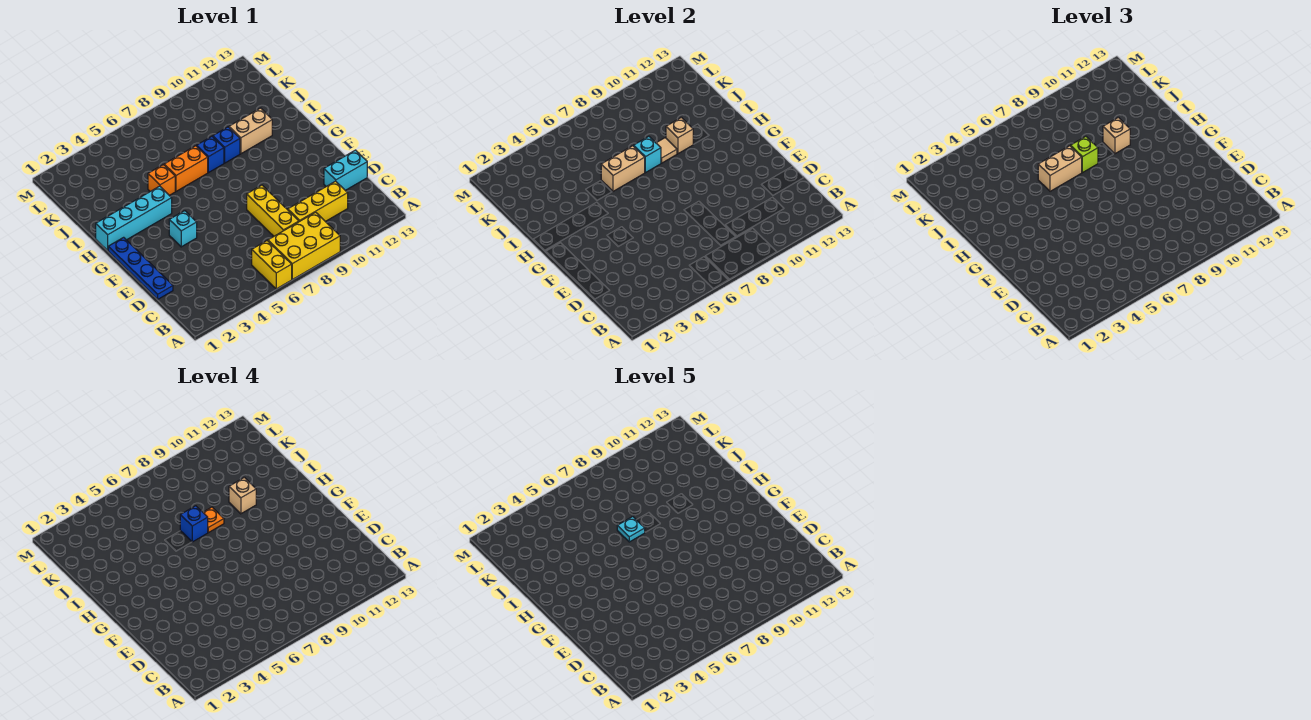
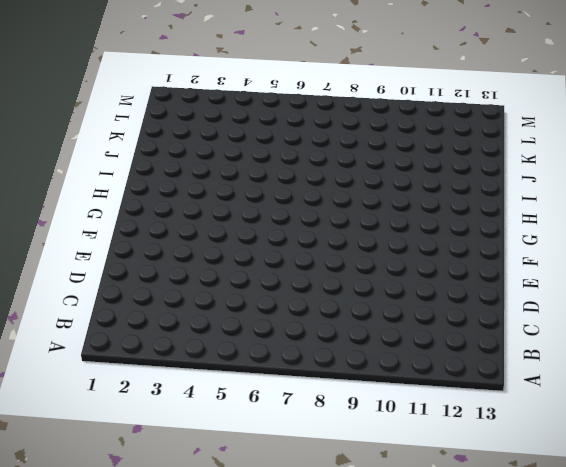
none -> yellow 1x2 brick [252,241,292,289]
none -> yellow 2x3 brick [268,212,340,279]
none -> yellow 1x3 brick [247,185,299,236]

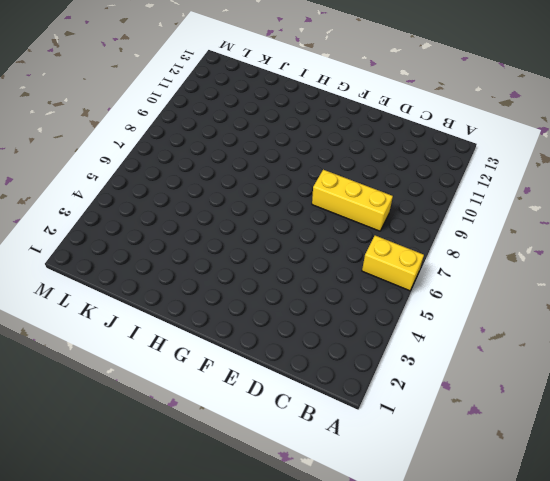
none -> yellow 2x3 brick [268,212,340,279]
none -> yellow 1x3 brick [288,181,348,222]
none -> blue 1x4 plate [108,237,173,299]

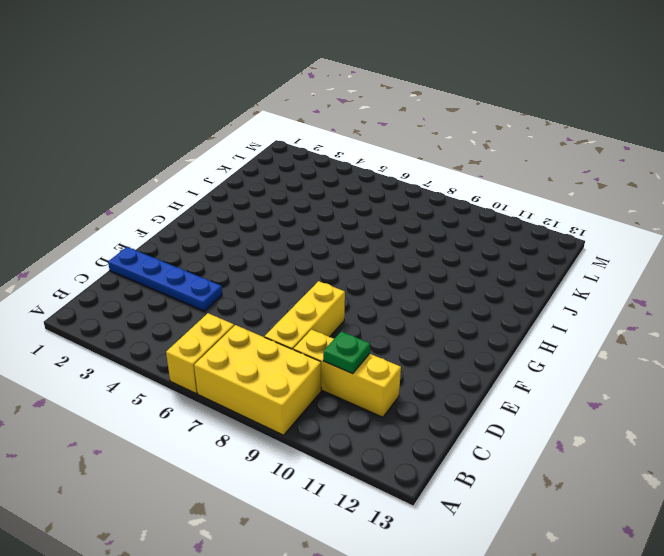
green 1x1 plate [323,331,370,374] -> none
blue 1x4 plate [108,247,222,311] -> blue 1x4 plate turned to [108,237,173,299]
none -> cyan 1x2 brick [324,150,367,190]
none -> cyan 1x1 brick [169,211,197,247]
none -> cyan 1x4 brick [96,186,172,250]

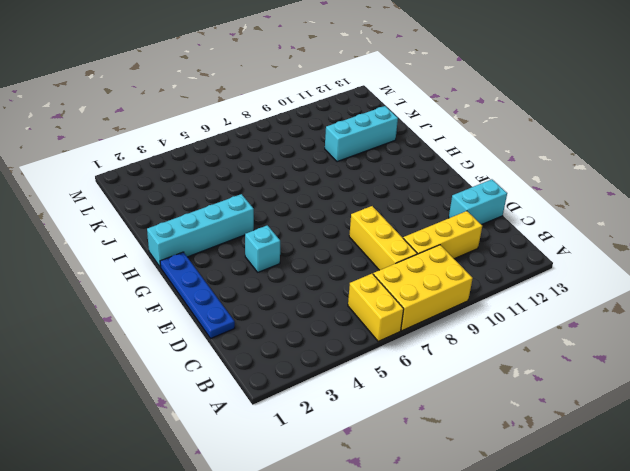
cyan 1x3 brick [325,106,398,162] -> none
none -> orange 1x1 brick [148,165,175,195]
none -> orange 1x2 brick [164,146,208,191]
none -> blue 1x1 brick [197,136,224,173]

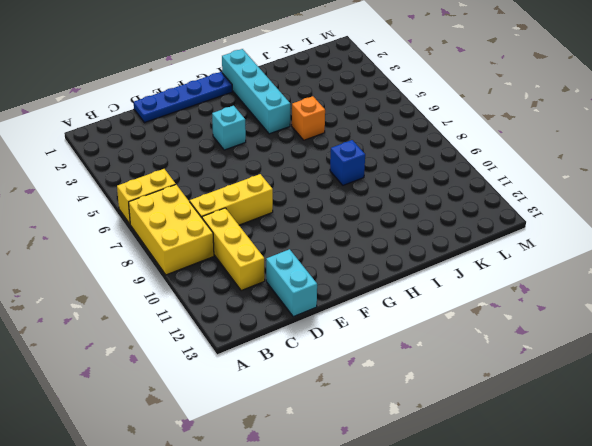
none -> orange 1x2 brick [164,146,208,191]
none -> blue 1x1 brick [213,127,240,163]
none -> tan 1x2 brick [229,108,272,154]

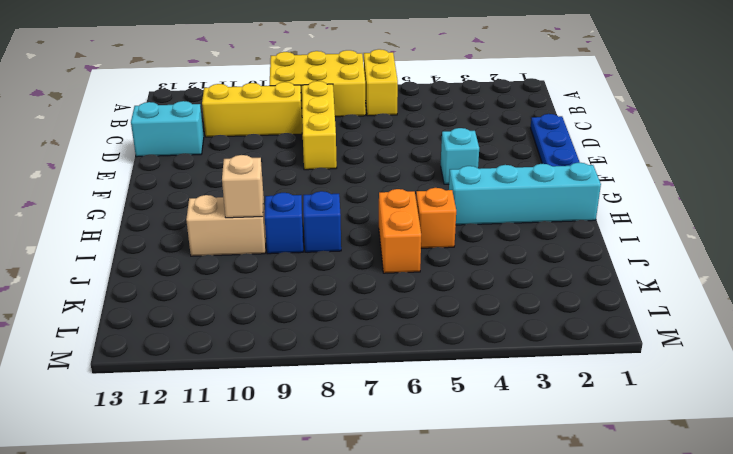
orange 1x2 brick [379,189,421,273] -> orange 1x2 brick turned to [164,146,208,191]
none -> tan 1x2 brick [601,146,645,191]
none -> cyan 1x1 brick [634,136,661,173]
none -> tan 1x1 tile [657,138,677,163]

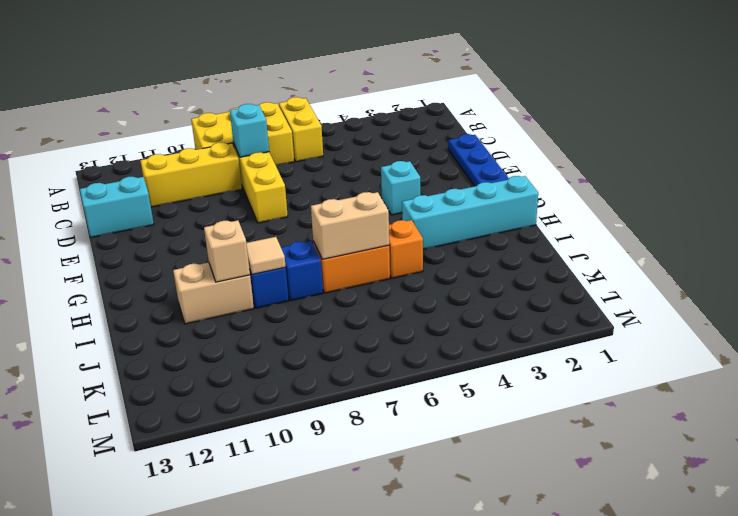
cyan 1x1 brick [230,104,269,157] -> cyan 1x1 brick moved to [634,136,661,173]
none -> tan 1x2 brick [1038,146,1082,191]
none -> lime 1x1 brick [1071,136,1098,173]
none -> tan 1x1 brick [1103,117,1130,154]

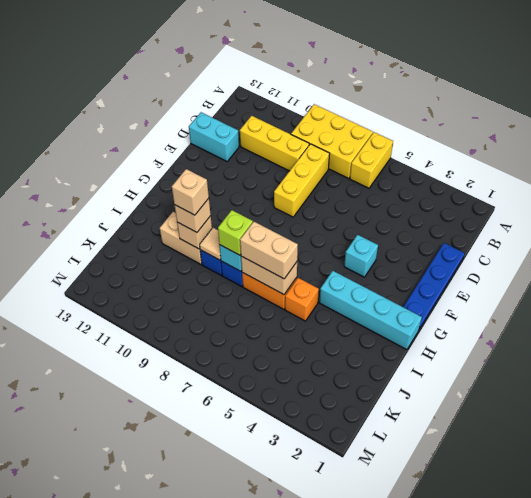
none -> blue 1x1 brick [180,506,208,542]
none -> orange 1x1 plate [203,507,224,533]
none -> cyan 1x1 plate [617,517,645,542]

